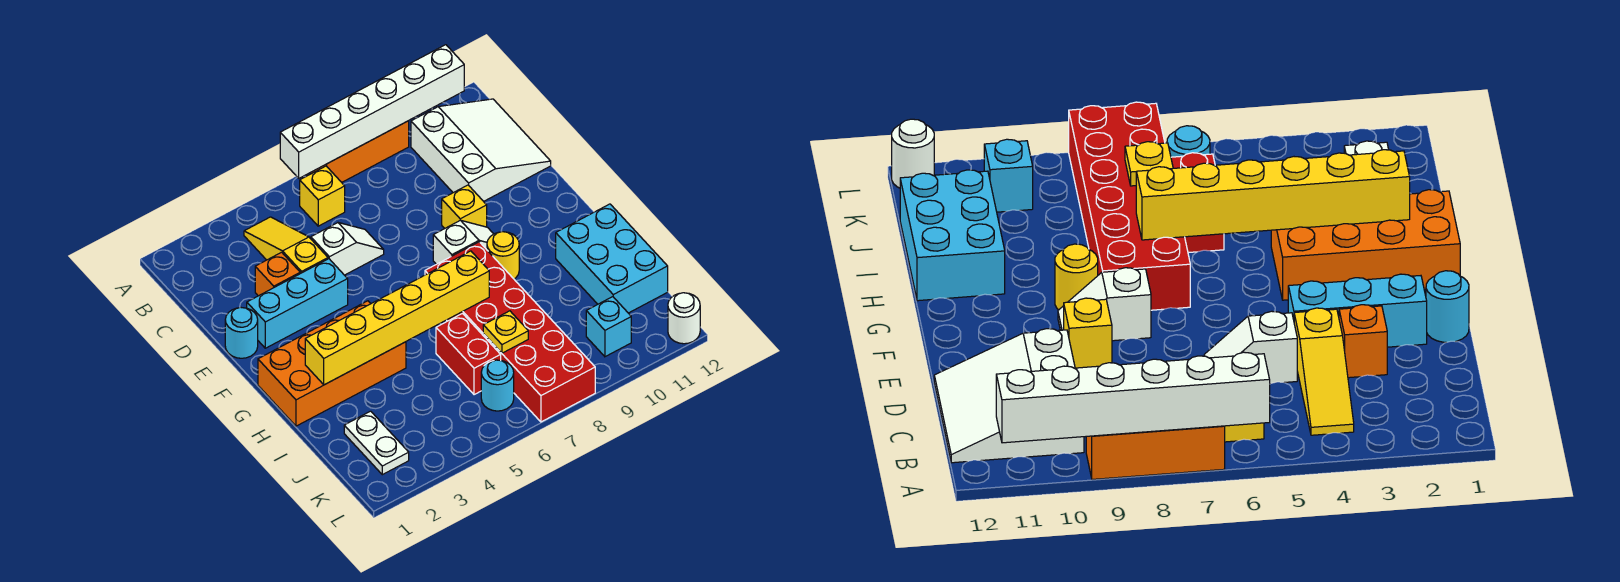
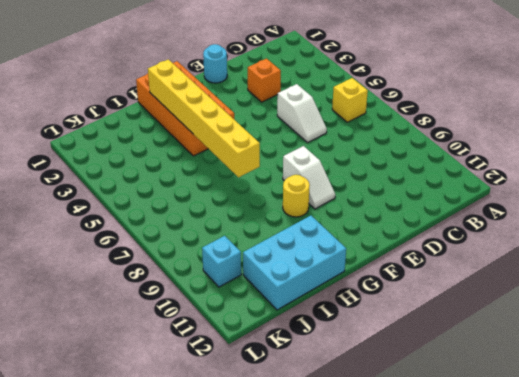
none -> orange 1x3 brick [310,121,409,182]
none -> yellow 1x3 slope [244,217,328,273]
none -> white 3x3 slope [411,99,551,201]

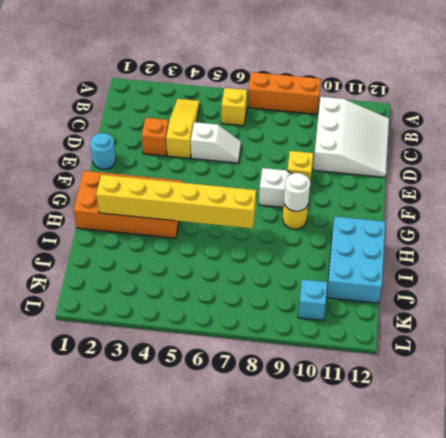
white 1x1 round brick [284,173,310,211] -> white 1x1 round brick moved to [668,293,700,344]
none -> cyan 1x3 brick [247,259,348,348]
none -> red 2x6 brick [425,242,595,422]
none -> red 1x2 brick [436,314,501,395]

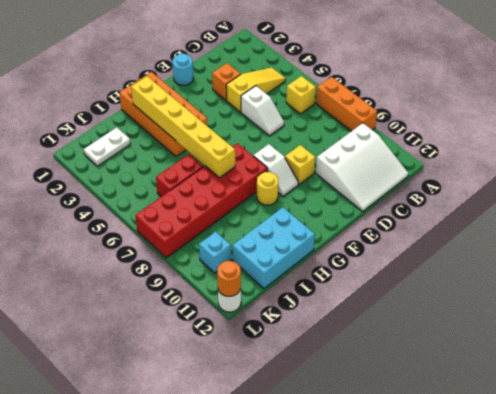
orange 1x1 round brick [217,261,241,296] -> none
none -> cyan 1x3 brick [247,259,348,348]
none -> cyan 1x1 round brick [481,360,514,411]
none -> white 1x6 brick [280,45,464,178]

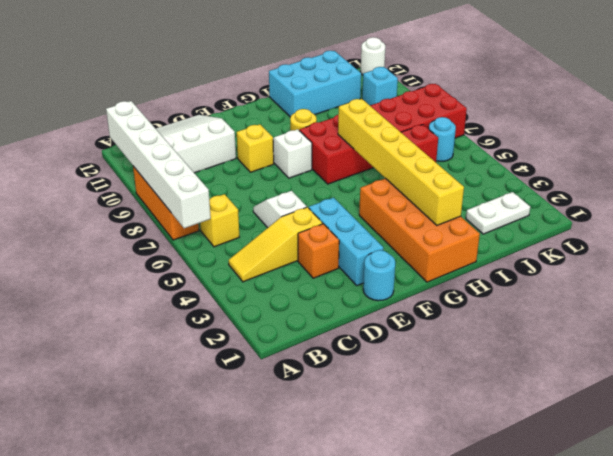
none -> yellow 1x1 plate [483,311,528,353]

